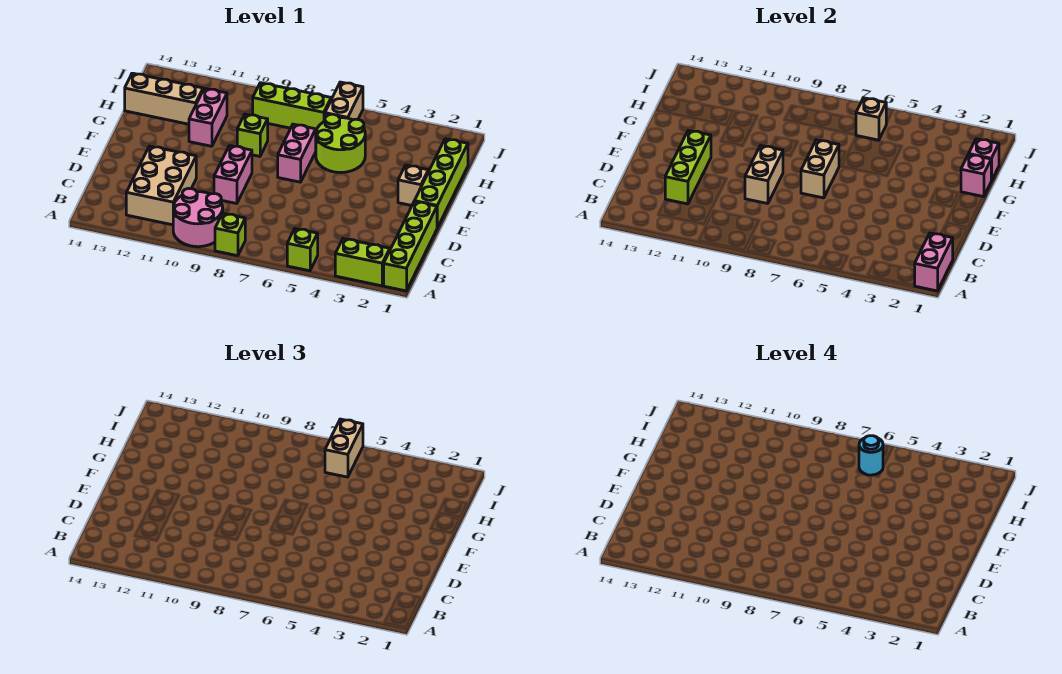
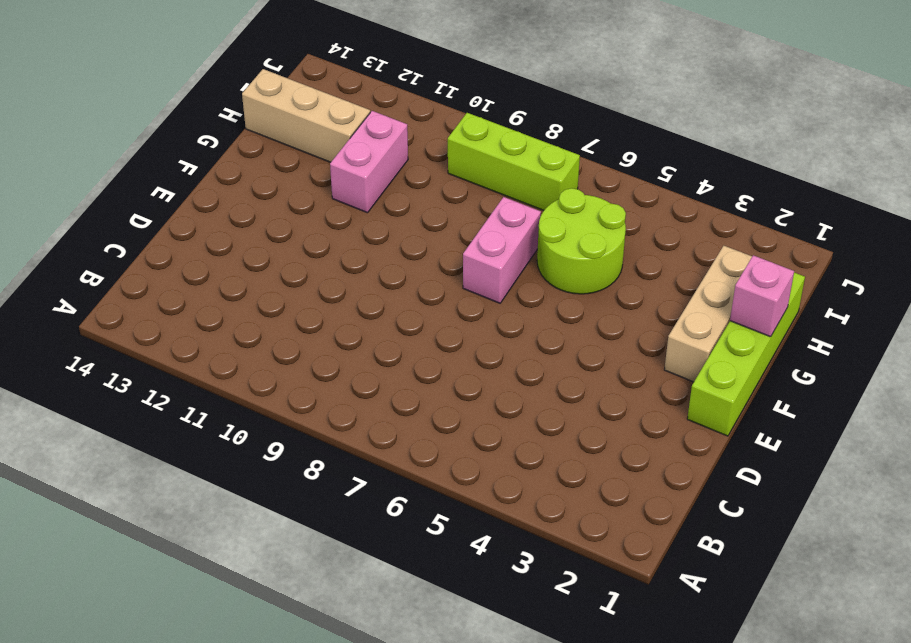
tan 1x3 brick [664,246,752,382] -> tan 1x1 brick [398,165,428,205]
none -> lime 1x4 brick [384,202,437,291]
none -> lime 1x2 brick [335,239,390,286]
none -> lime 1x1 brick [287,229,318,271]

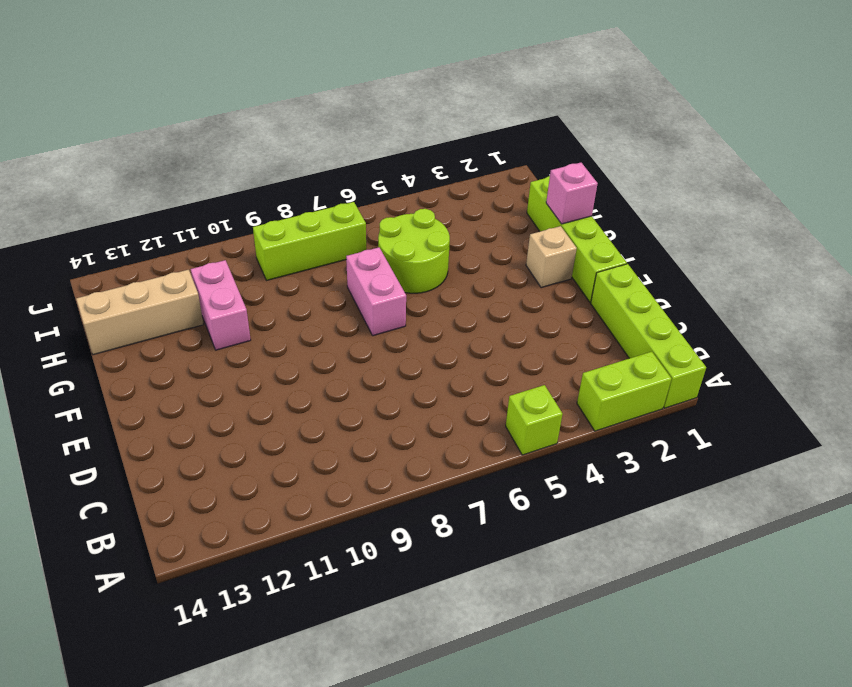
none -> lime 1x1 brick [215,213,245,256]
none -> pink 2x2 round brick [173,188,223,247]
none -> tan 2x3 brick [126,146,196,225]

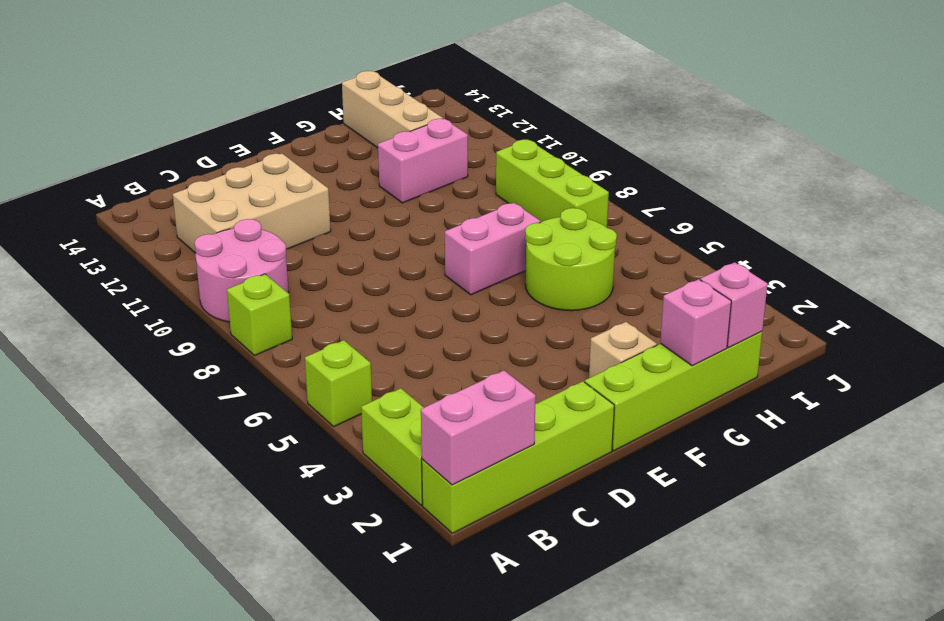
none -> pink 1x2 brick [214,146,252,204]
none -> lime 1x1 brick [237,114,268,156]
none -> tan 1x2 brick [325,82,363,120]

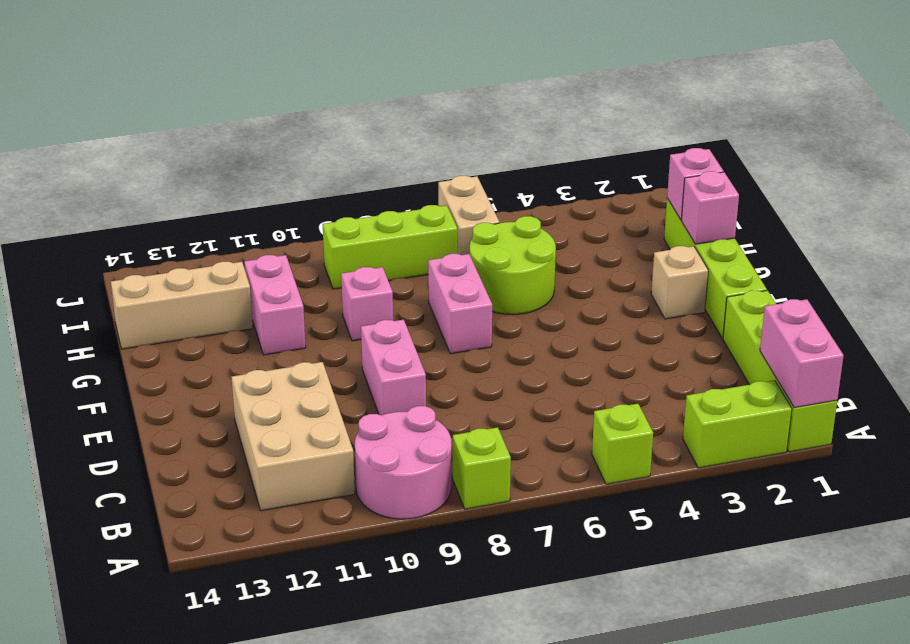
pink 1x1 brick [341,267,393,341] -> lime 1x1 brick [237,114,268,156]
none -> lime 1x3 brick [665,130,711,204]
none -> tan 1x2 brick [745,146,783,204]
none -> tan 1x2 brick [801,140,839,198]

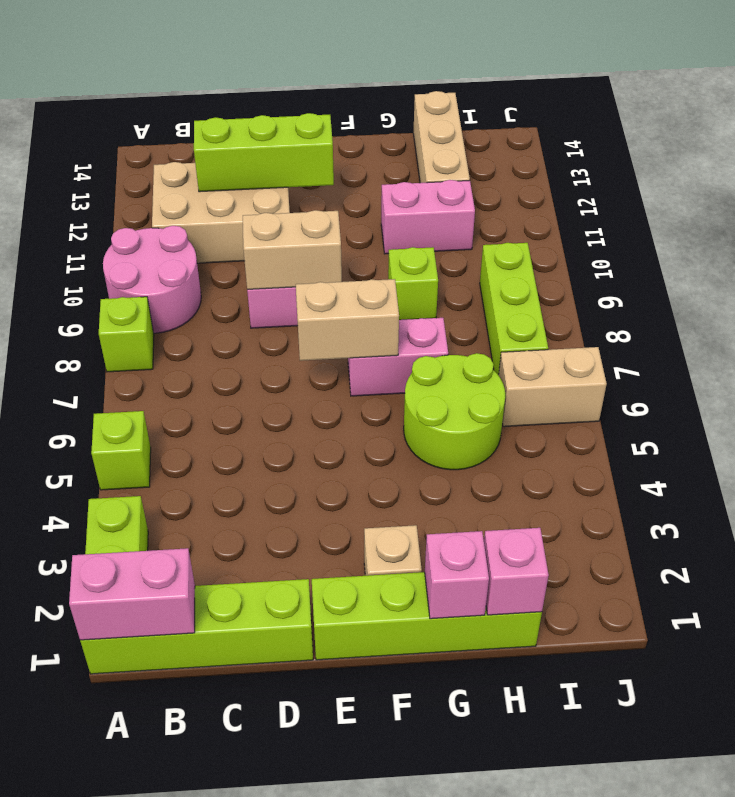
none -> tan 1x1 brick [856,98,887,140]
none -> tan 1x2 brick [325,419,363,477]
none -> cyan 1x1 round brick [859,436,883,475]

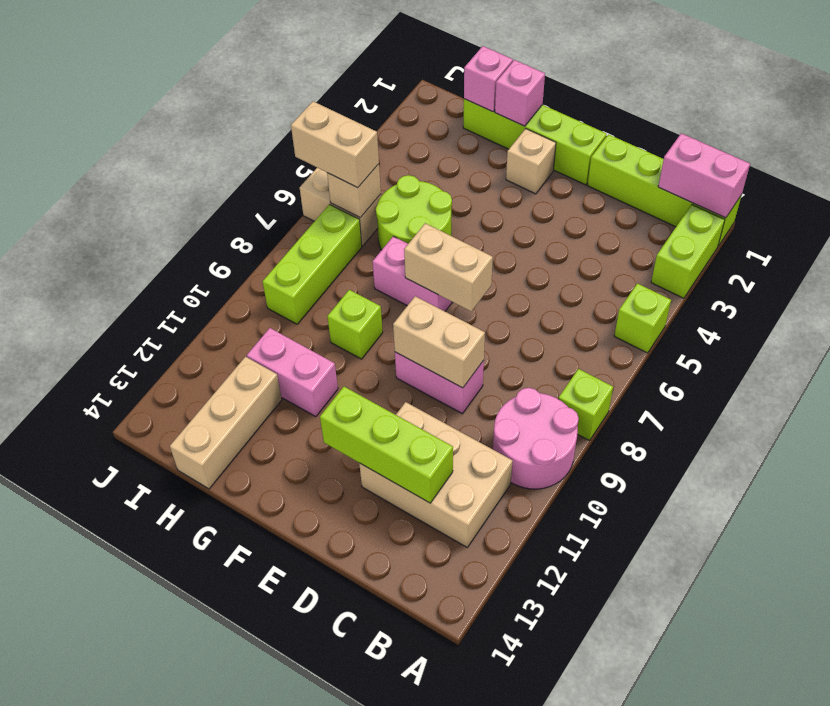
none -> cyan 1x1 round brick [859,436,883,475]

